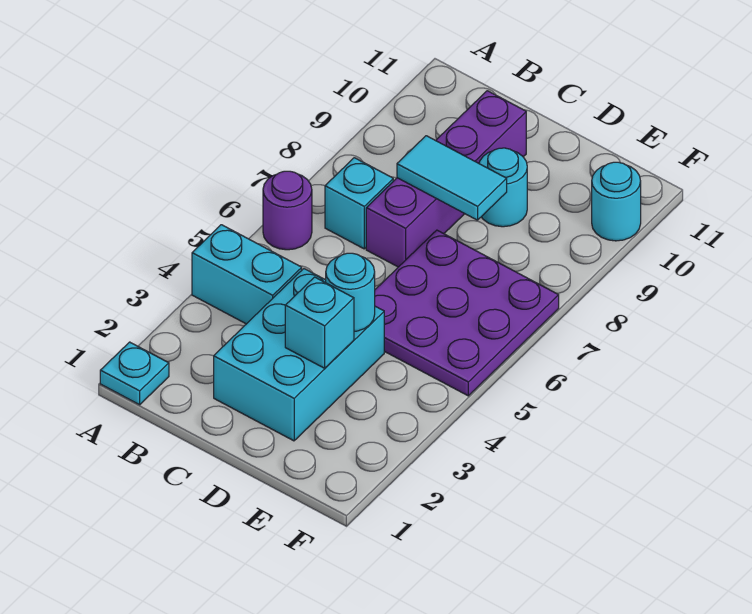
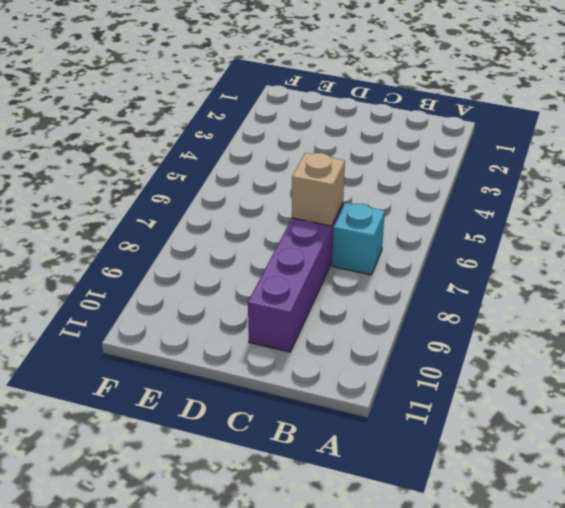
tan 1x1 brick [292,153,345,226] -> none
none -> cyan 1x1 plate [100,342,169,405]
none -> cyan 1x2 brick [192,225,302,324]
none -> purple 1x1 round brick [263,171,312,250]

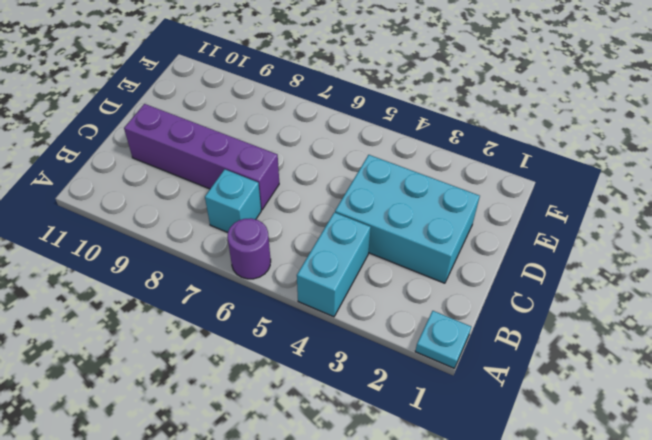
none -> purple 3x3 plate [375,230,559,396]
none -> cyan 1x1 round brick [479,148,527,227]
none -> cyan 1x1 round brick [592,162,641,241]

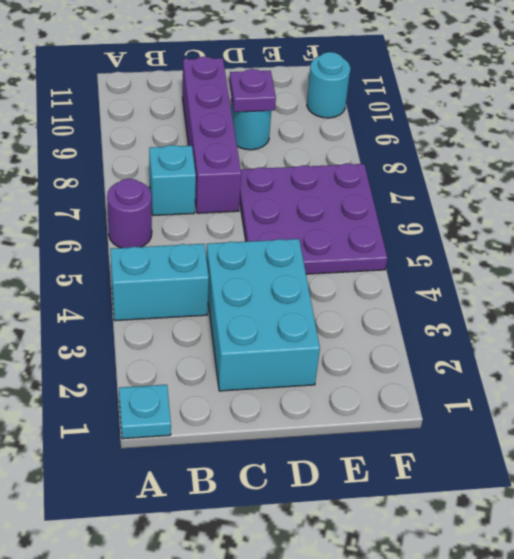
purple 1x1 plate [229,69,276,112] -> none
none -> cyan 1x2 tile [397,136,507,220]
none -> cyan 1x1 brick [285,277,354,368]
none -> cyan 1x1 round brick [326,253,375,331]

